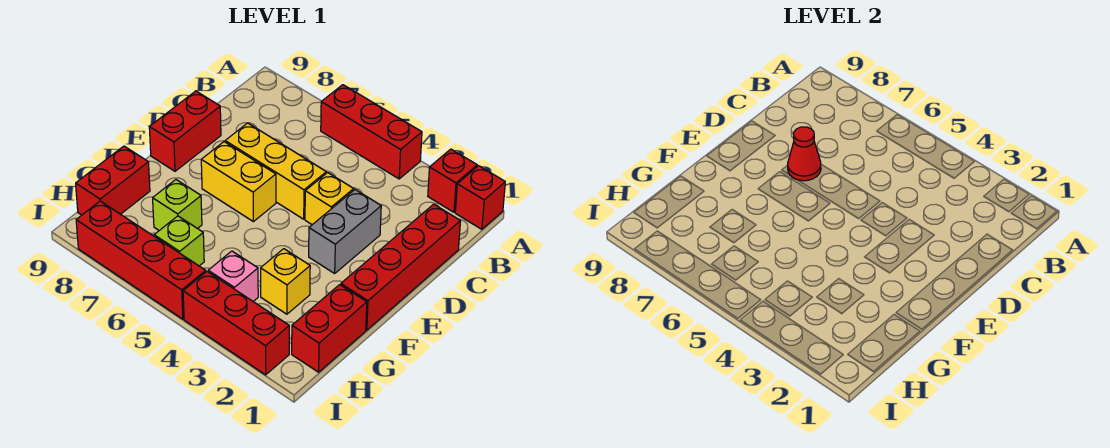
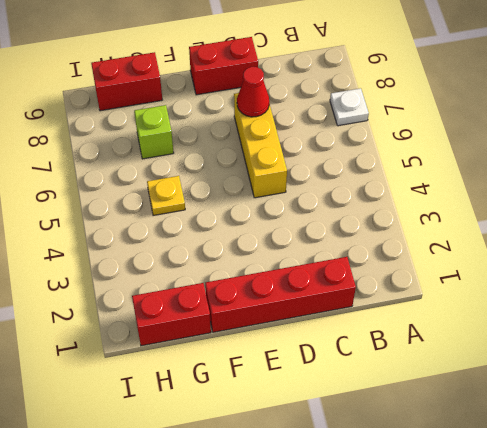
white 1x1 plate [330,88,369,126] -> none
yellow 1x1 plate [147,176,185,216] -> none
none -> red 1x1 brick [455,166,505,229]
none -> red 1x1 brick [428,149,477,212]
none -> red 1x3 brick [321,85,422,179]

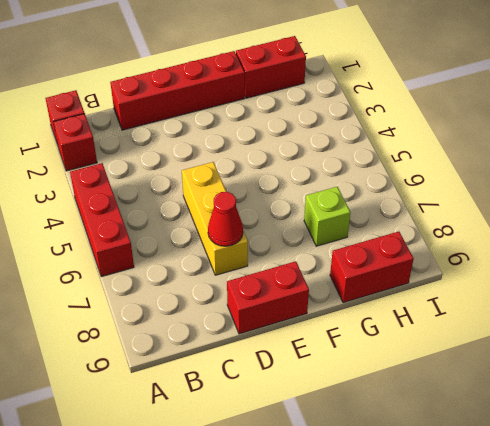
none -> grey 1x2 brick [309,190,381,273]
none -> yellow 1x1 brick [305,173,354,225]
none -> yellow 1x2 brick [201,142,276,222]

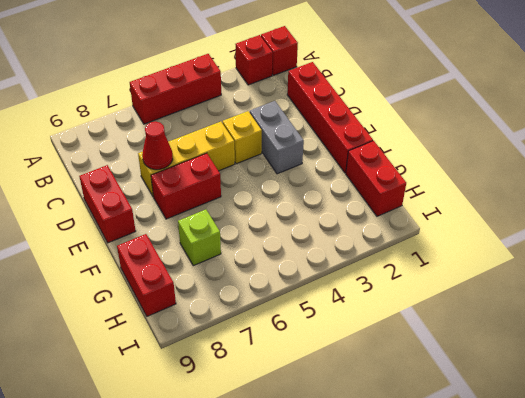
red 1x2 brick [151,153,221,219] -> yellow 1x2 brick [201,142,276,222]
none -> yellow 1x1 brick [261,249,310,314]
none -> pink 1x1 brick [208,251,258,301]
none -> lime 1x1 brick [154,216,204,266]

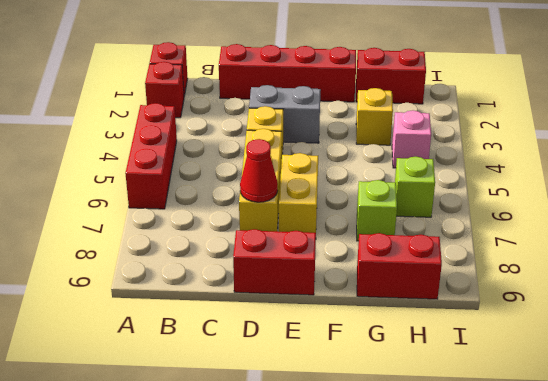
none -> red 1x3 brick [183,272,289,375]
none -> red 1x4 brick [76,201,206,319]

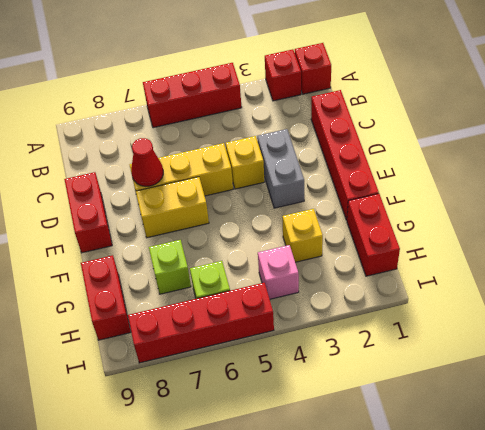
none -> red 1x3 brick [183,272,289,375]

